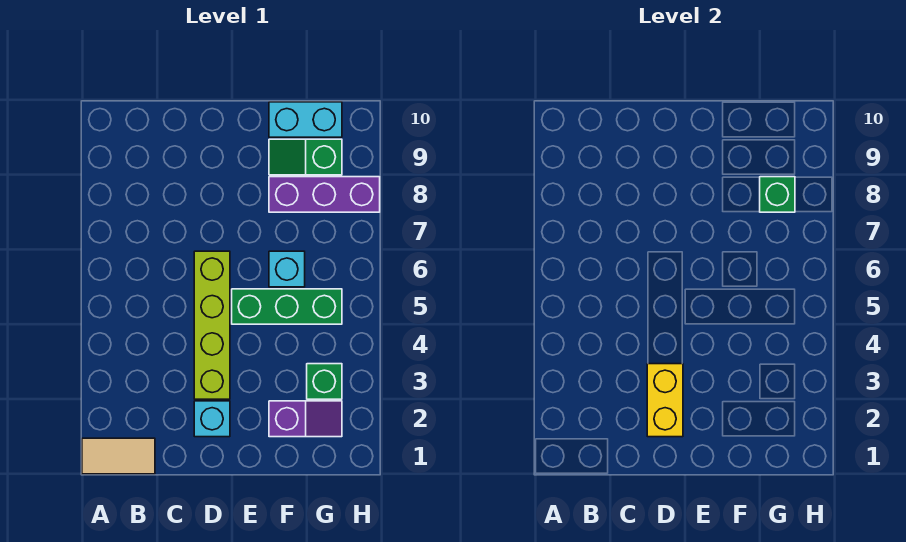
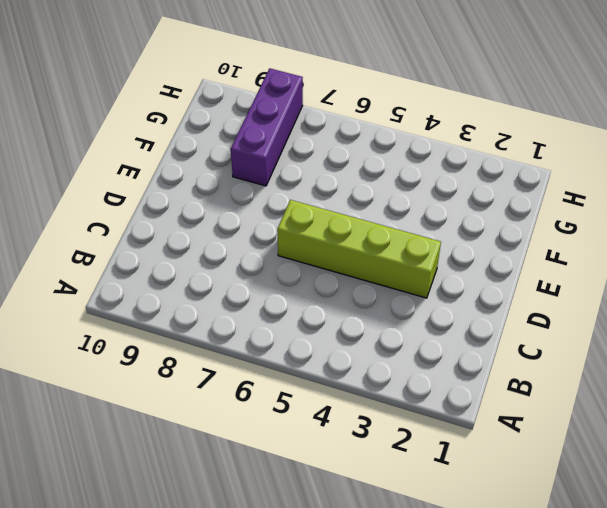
none -> tan 1x2 tile [82,438,155,474]
none -> cyan 1x1 brick [194,401,230,437]
none -> green 1x3 brick [232,289,342,324]

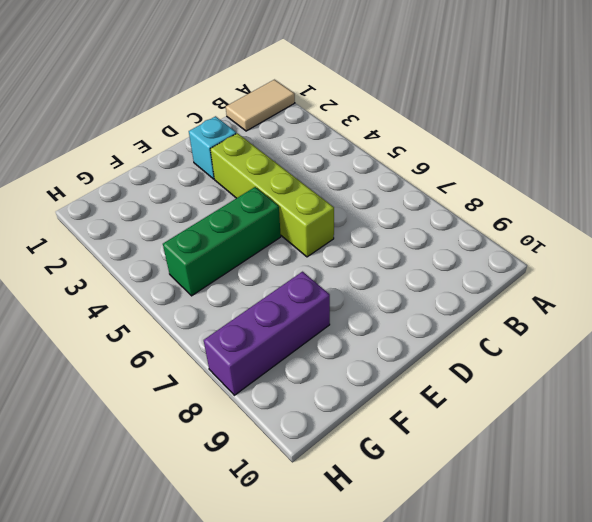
none -> purple 1x2 slope [269,401,342,437]
none -> cyan 1x1 brick [269,251,305,287]
none -> green 1x2 slope [269,139,342,175]

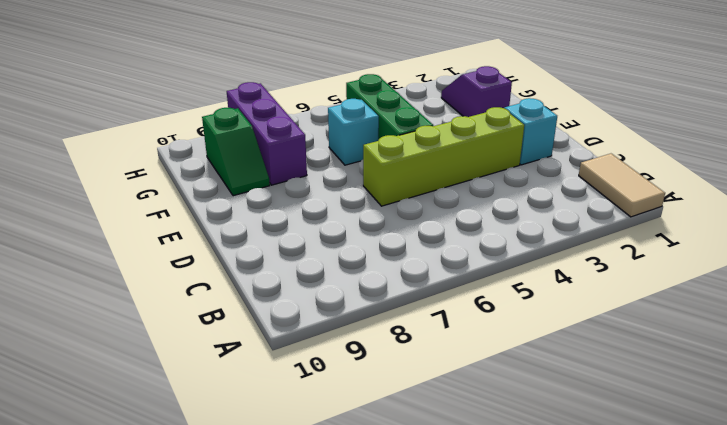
none -> cyan 1x2 brick [269,102,342,137]
none -> green 1x1 brick [307,364,342,399]
none -> yellow 1x2 brick [647,364,683,437]

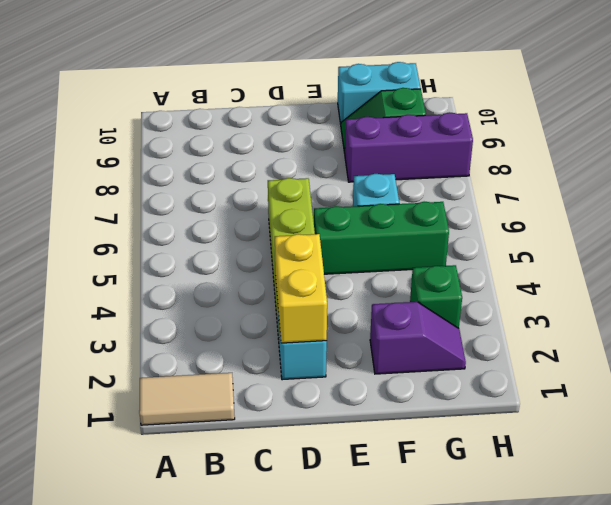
none -> green 1x1 brick [760,177,795,212]

